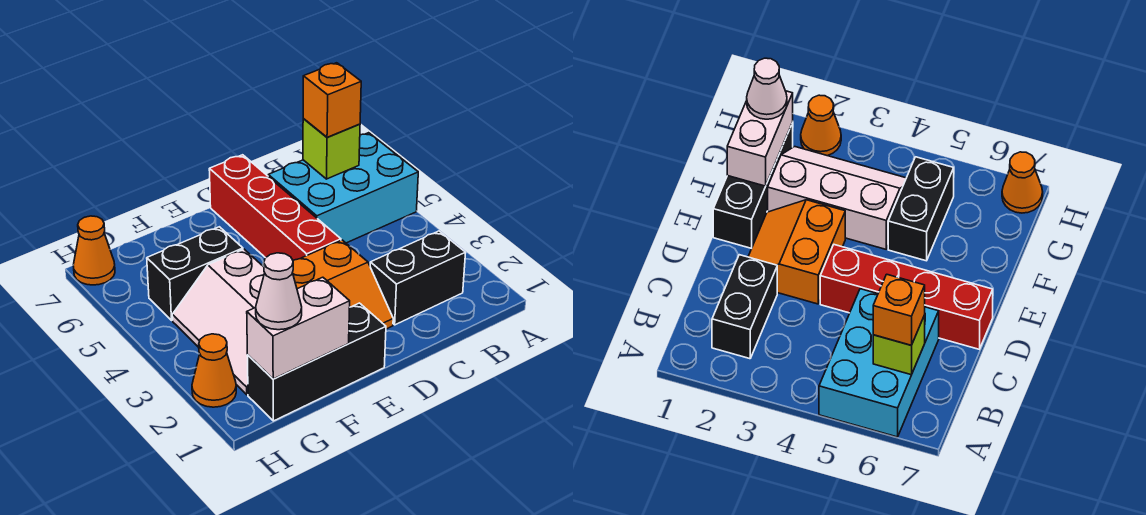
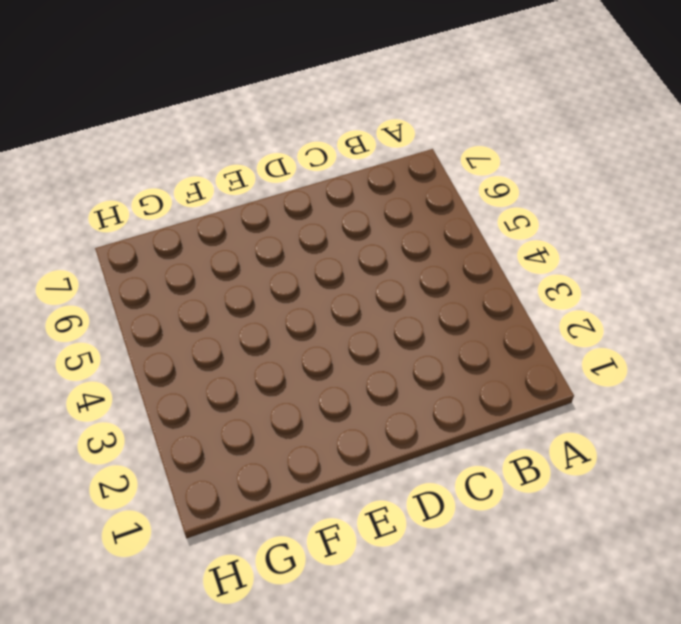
none -> cyan 2x3 brick [268,133,418,243]
none -> black 1x2 brick [370,231,466,325]
none -> orange 2x2 slope [293,240,393,329]

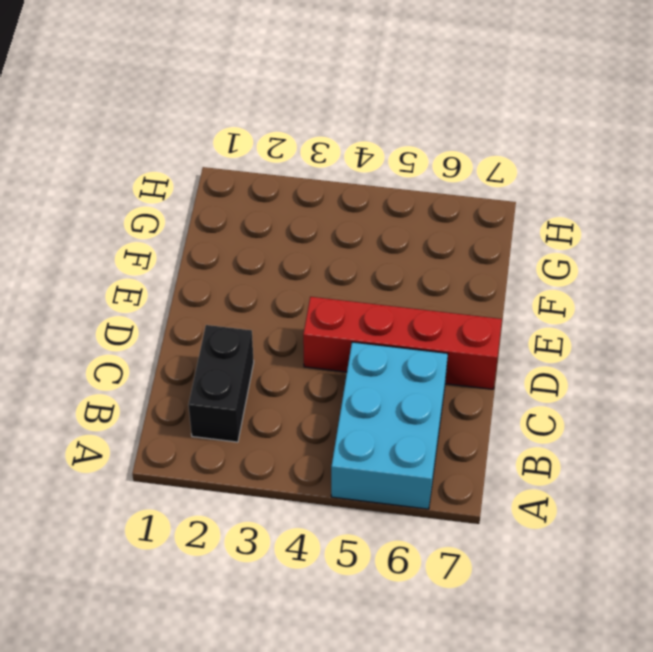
none -> orange 2x2 slope [293,240,393,329]
none -> black 1x3 brick [247,303,386,421]
none -> white 2x3 slope [172,249,265,395]

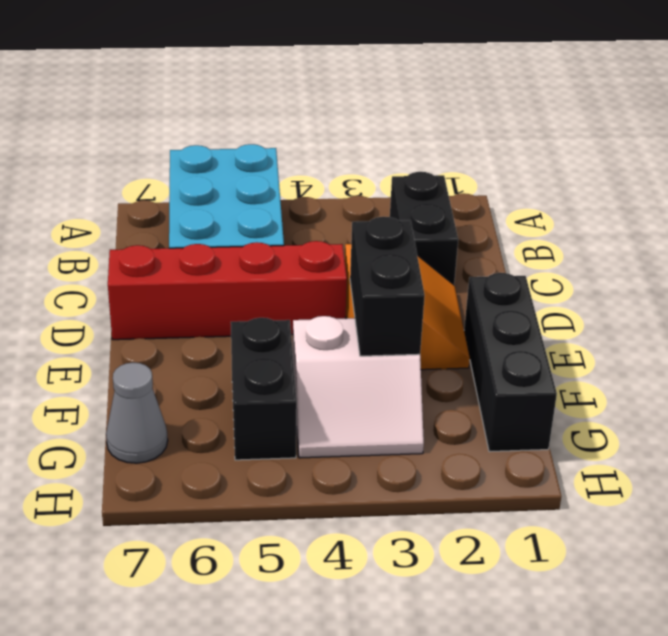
black 1x2 brick [350,217,425,356] -> none
white 2x2 slope [293,316,424,458] -> white 2x3 slope [172,249,265,395]
grey 1x1 cone [106,363,168,463] -> none
none -> orange 1x1 cone [192,334,236,407]
none -> orange 1x1 cone [73,216,115,285]
none -> lime 1x1 brick [303,119,360,179]

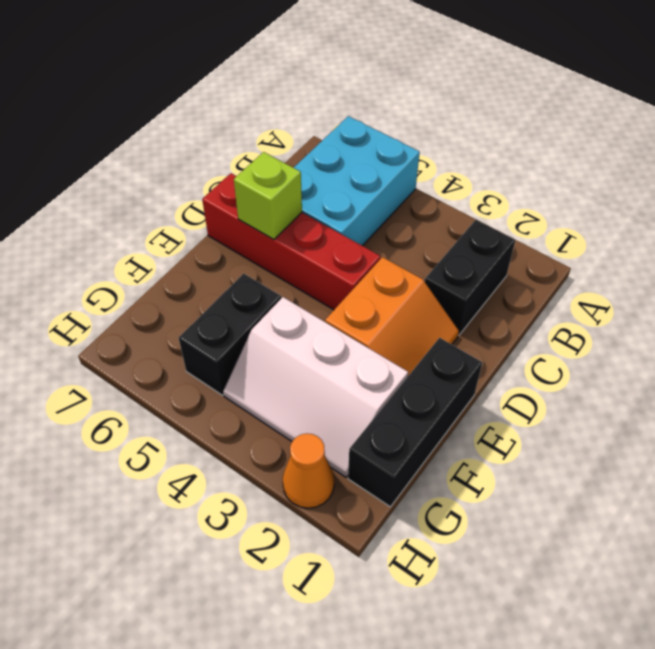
lime 1x1 brick [234,152,302,240] -> lime 1x1 brick moved to [303,119,360,179]
none -> orange 1x1 cone [73,216,115,285]
none -> white 1x2 brick [247,277,350,379]
none -> orange 1x1 brick [303,63,361,137]

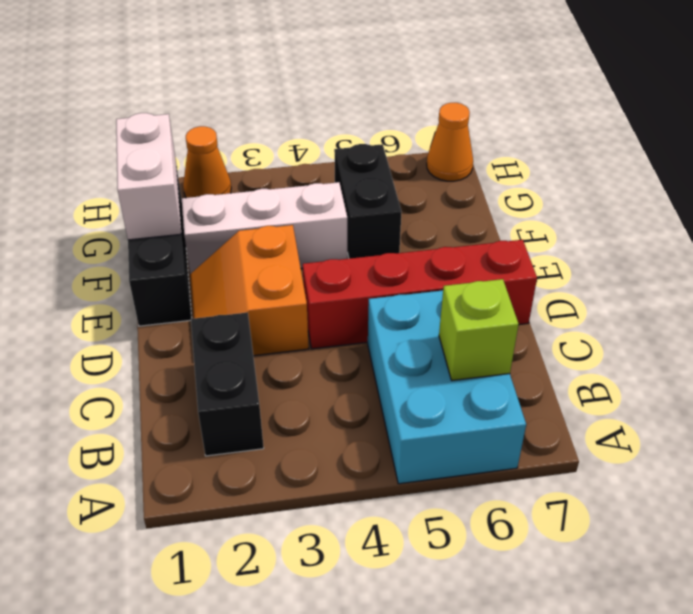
none -> orange 1x1 brick [303,63,361,137]
none -> white 1x1 cone [256,253,302,330]

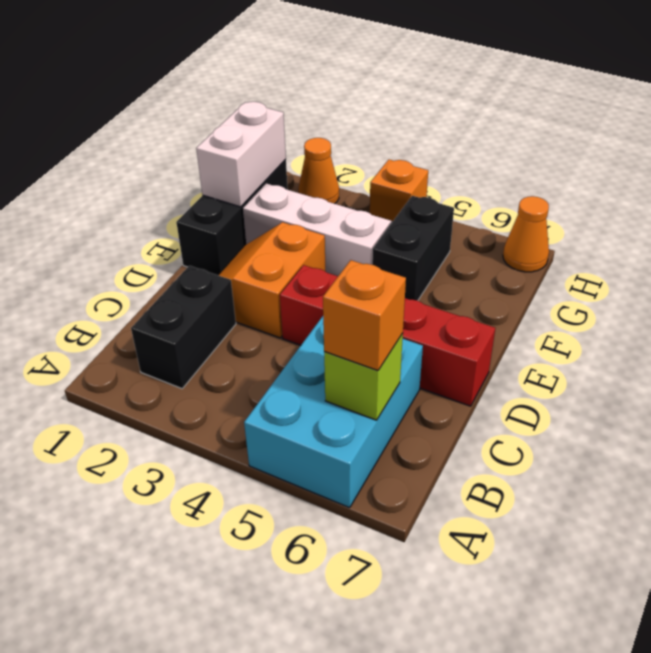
orange 1x1 brick [370,160,428,222] -> none
none -> white 1x1 cone [256,253,302,330]

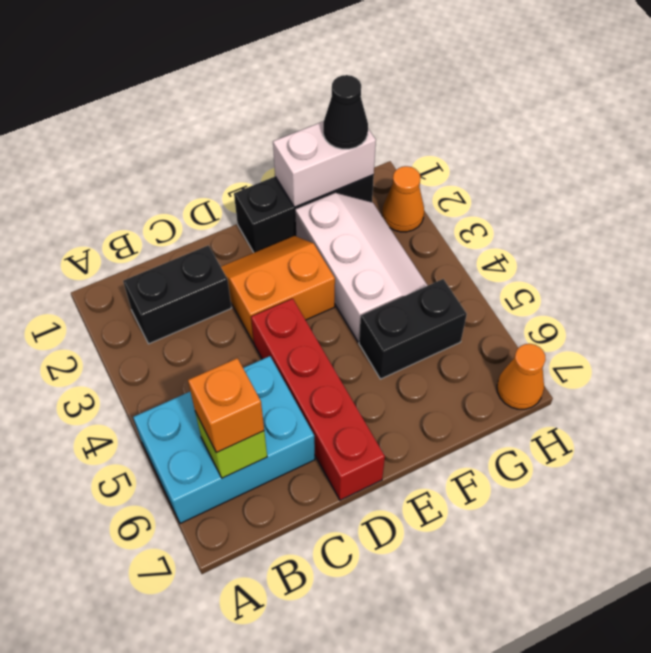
black 1x1 cone [323,75,368,149] -> white 1x1 cone [256,253,302,330]

